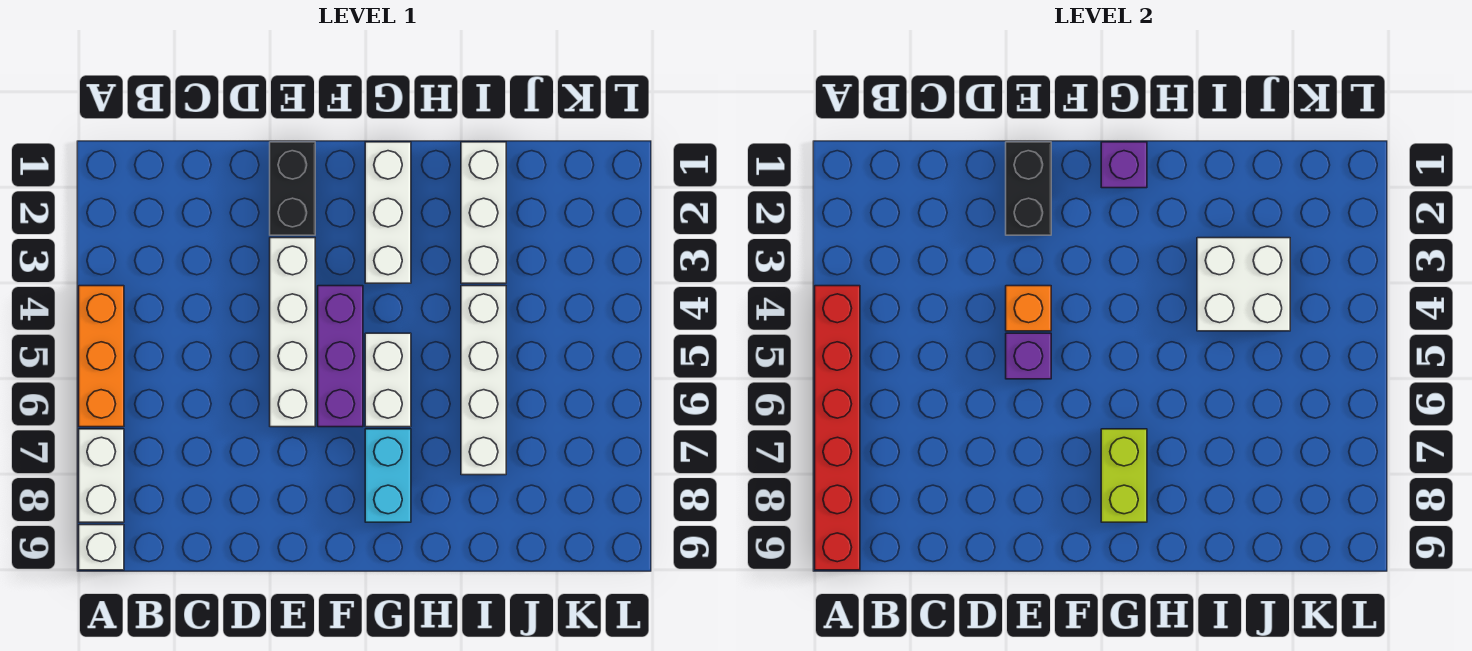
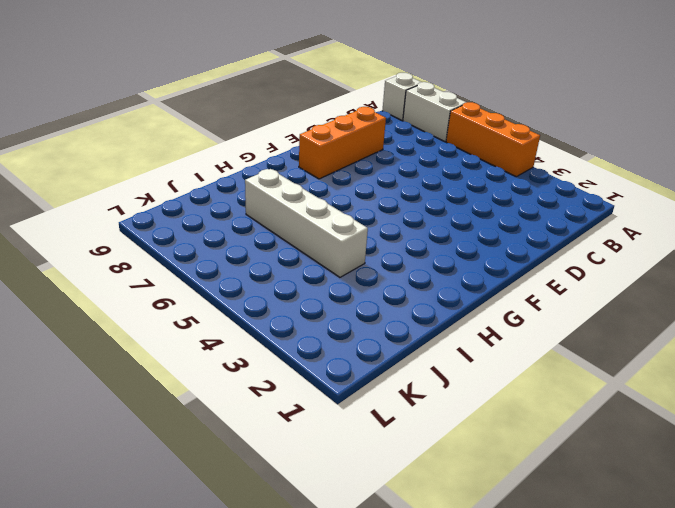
orange 1x3 brick [299,107,386,179] -> none
none -> black 1x2 brick [270,142,315,235]
none -> white 1x4 brick [270,238,315,427]
none -> purple 1x3 brick [318,286,363,427]

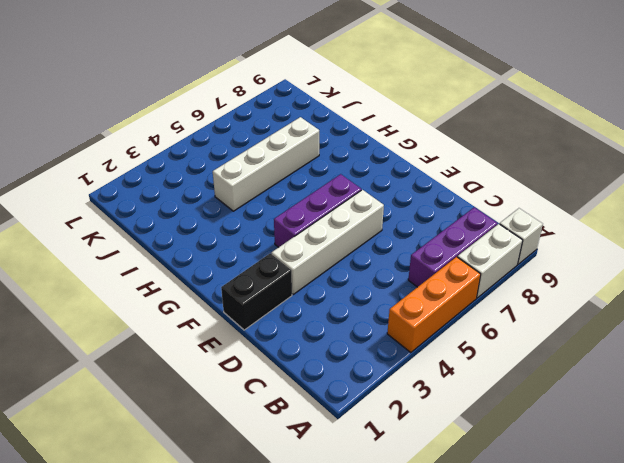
purple 1x3 brick [408,207,497,287] -> none
none -> white 1x3 brick [365,142,411,283]
none -> white 1x2 brick [365,333,411,427]
none -> cyan 1x2 brick [365,429,411,522]

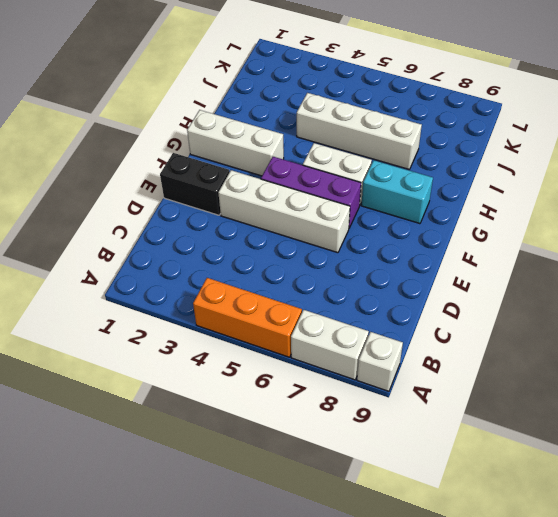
none -> white 1x3 brick [461,142,506,283]
none -> red 1x6 brick [815,286,860,570]
none -> black 1x2 brick [1006,142,1051,235]

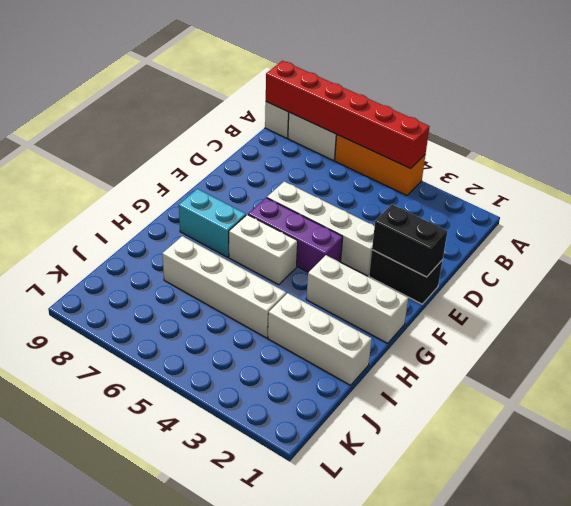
none -> orange 1x1 brick [1006,286,1051,331]
none -> purple 1x1 brick [1006,333,1051,379]
none -> purple 1x1 brick [1101,142,1147,188]

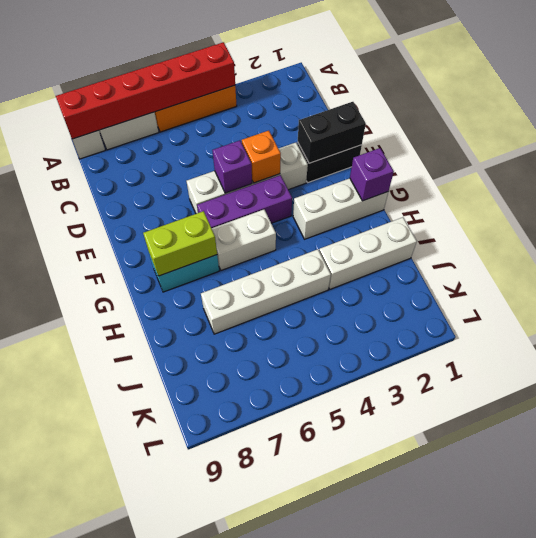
none -> white 2x2 brick [1197,238,1290,331]

